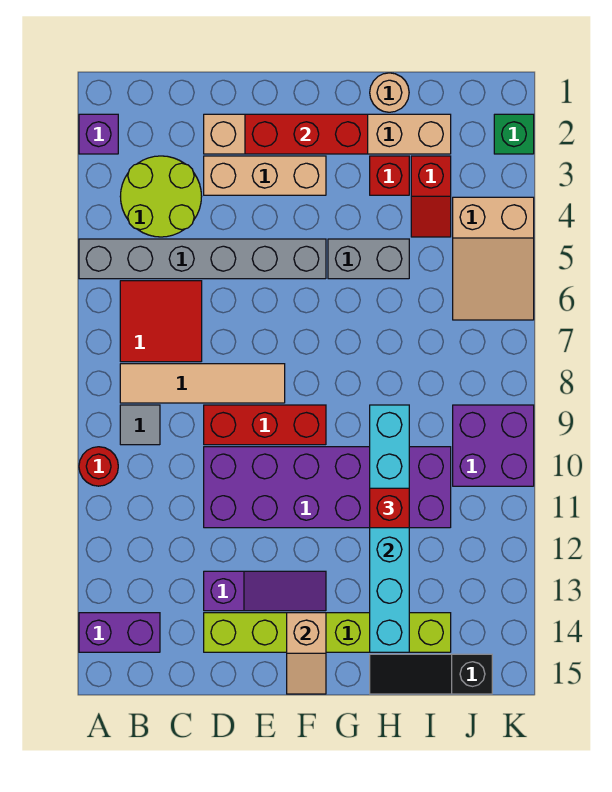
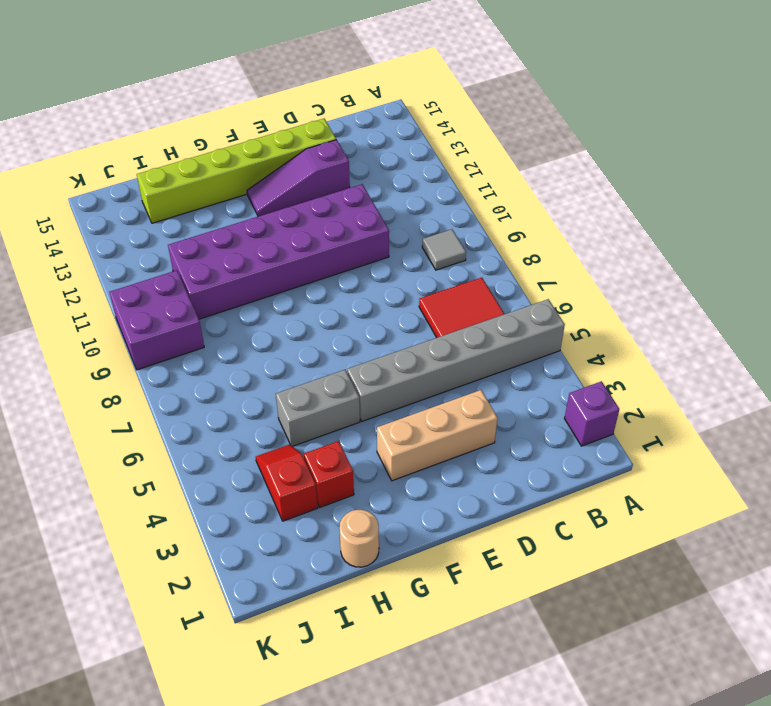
none -> red 1x1 round brick [79,447,118,486]
none -> purple 1x2 brick [79,613,160,652]
none -> lime 2x2 round brick [120,156,202,237]

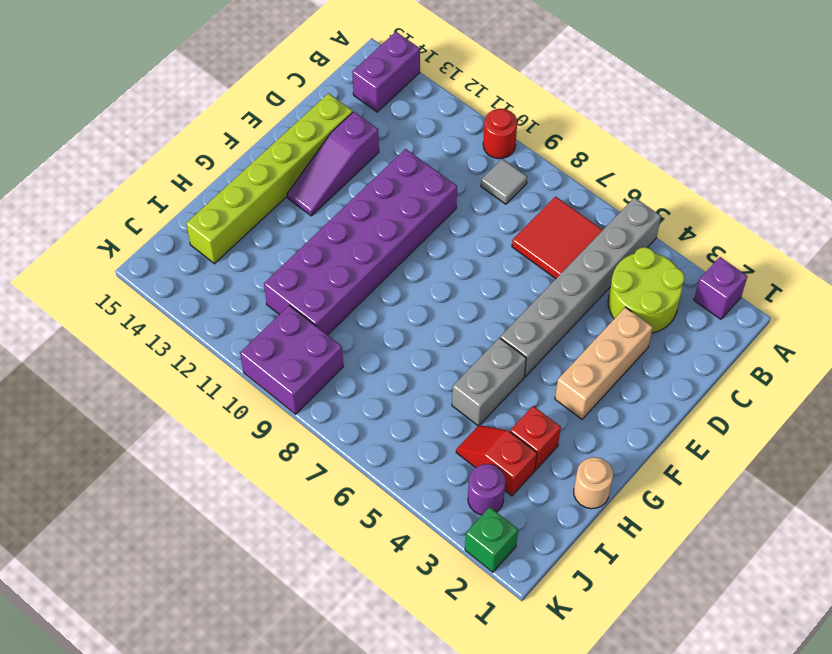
purple 1x1 round brick [468,464,505,515] -> none
none -> tan 1x4 tile [120,364,285,403]
none -> tan 1x6 brick [204,114,451,154]
none -> red 1x3 brick [204,405,326,445]

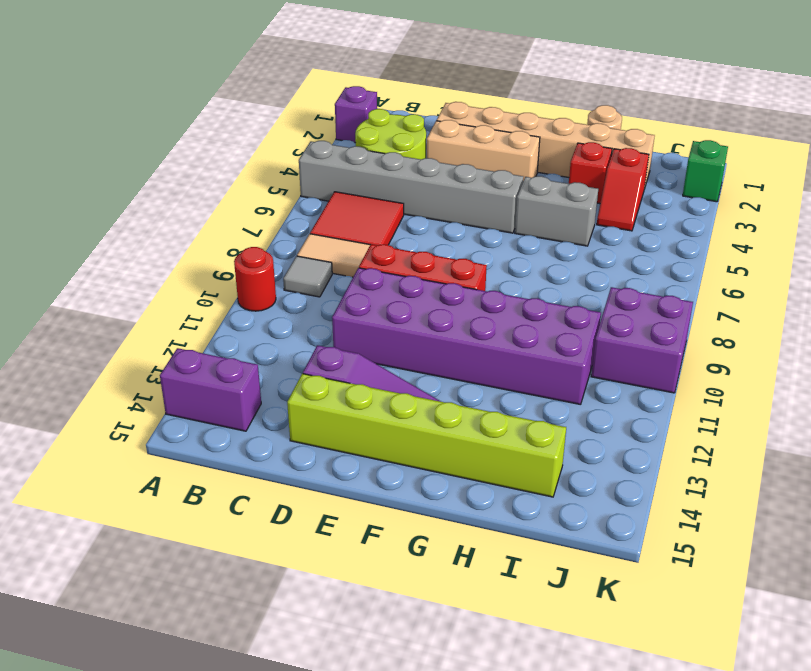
none -> black 1x3 slope [370,654,492,694]
none -> tan 2x3 slope [453,197,534,320]
none -> red 1x3 brick [245,114,368,154]

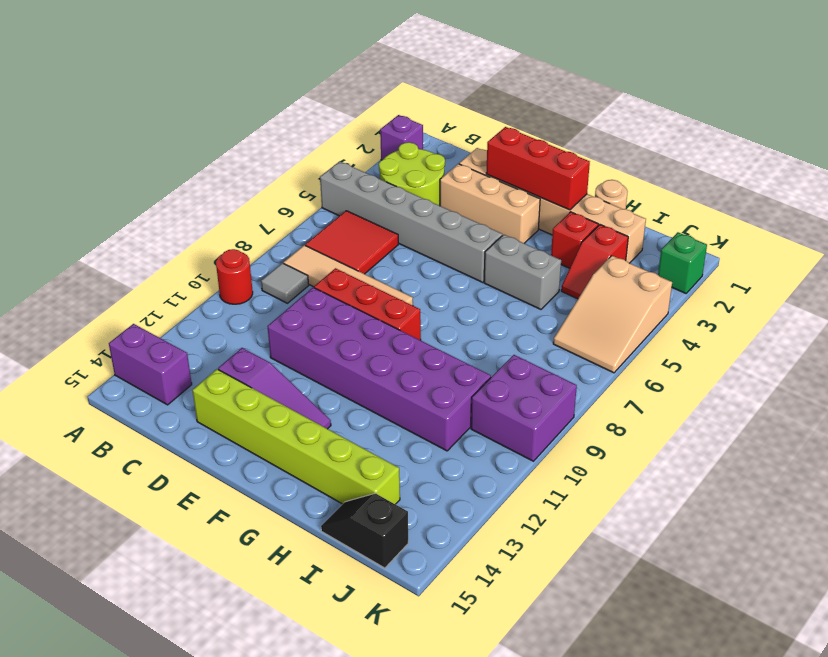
black 1x2 slope [321,493,408,568] -> black 1x3 slope [370,654,492,694]
none -> tan 1x2 slope [287,613,326,694]
none -> cyan 1x6 brick [370,405,409,652]
none -> red 1x1 brick [370,488,409,528]

